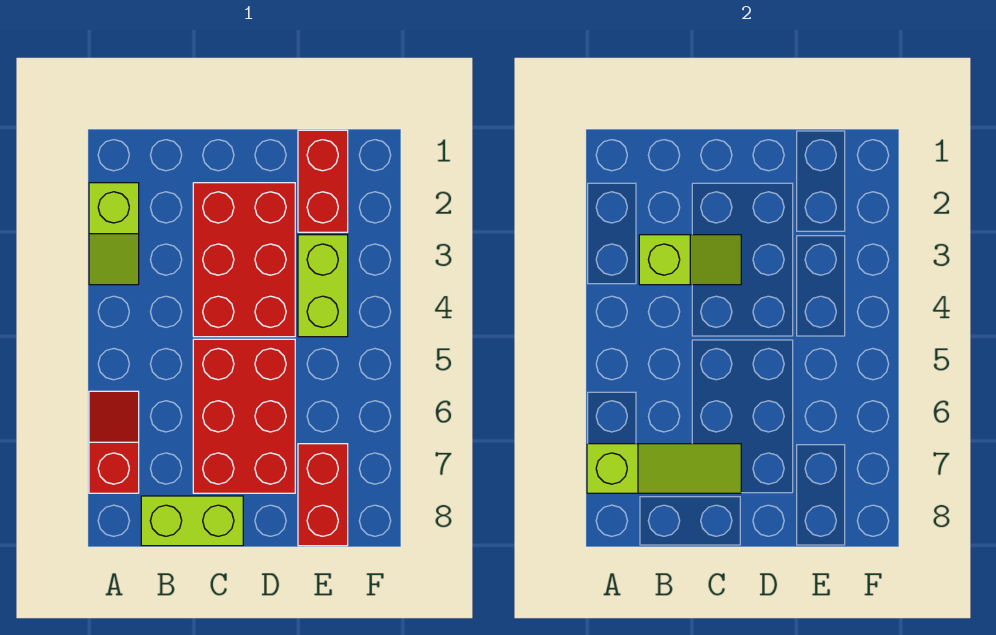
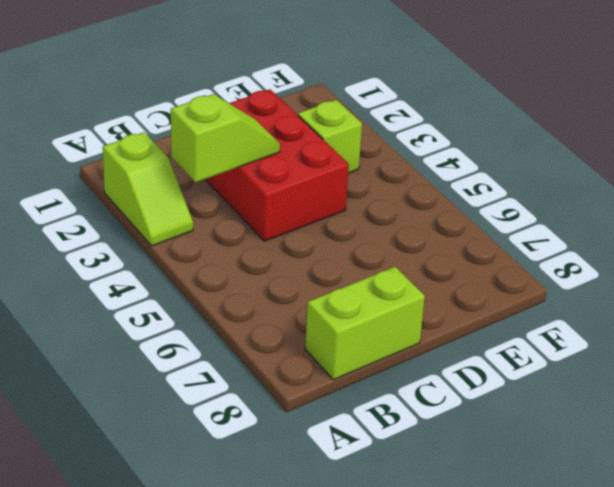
lime 1x1 brick [298,100,362,173] -> lime 1x2 brick [298,235,348,337]
none -> red 1x2 slope [89,391,139,493]
none -> red 2x3 brick [193,339,295,493]

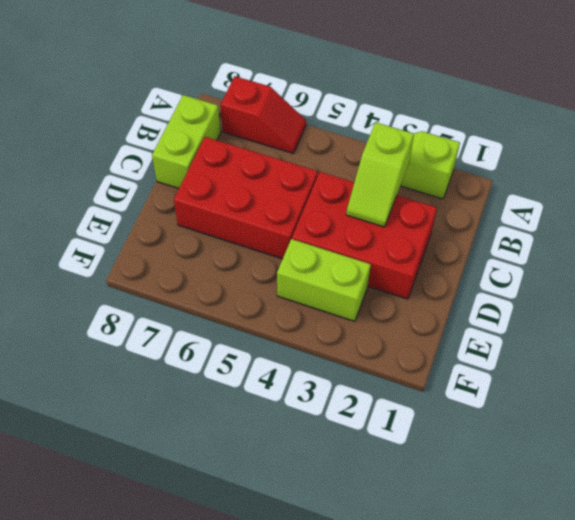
none -> red 1x2 brick [298,130,348,232]
none -> red 1x2 brick [298,444,348,546]

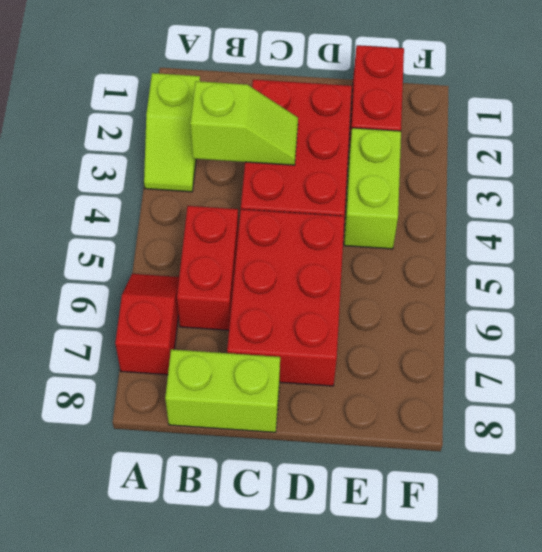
red 1x2 brick [177,206,238,330] -> red 1x2 brick moved to [298,444,348,546]
none -> lime 1x3 slope [587,444,741,493]

